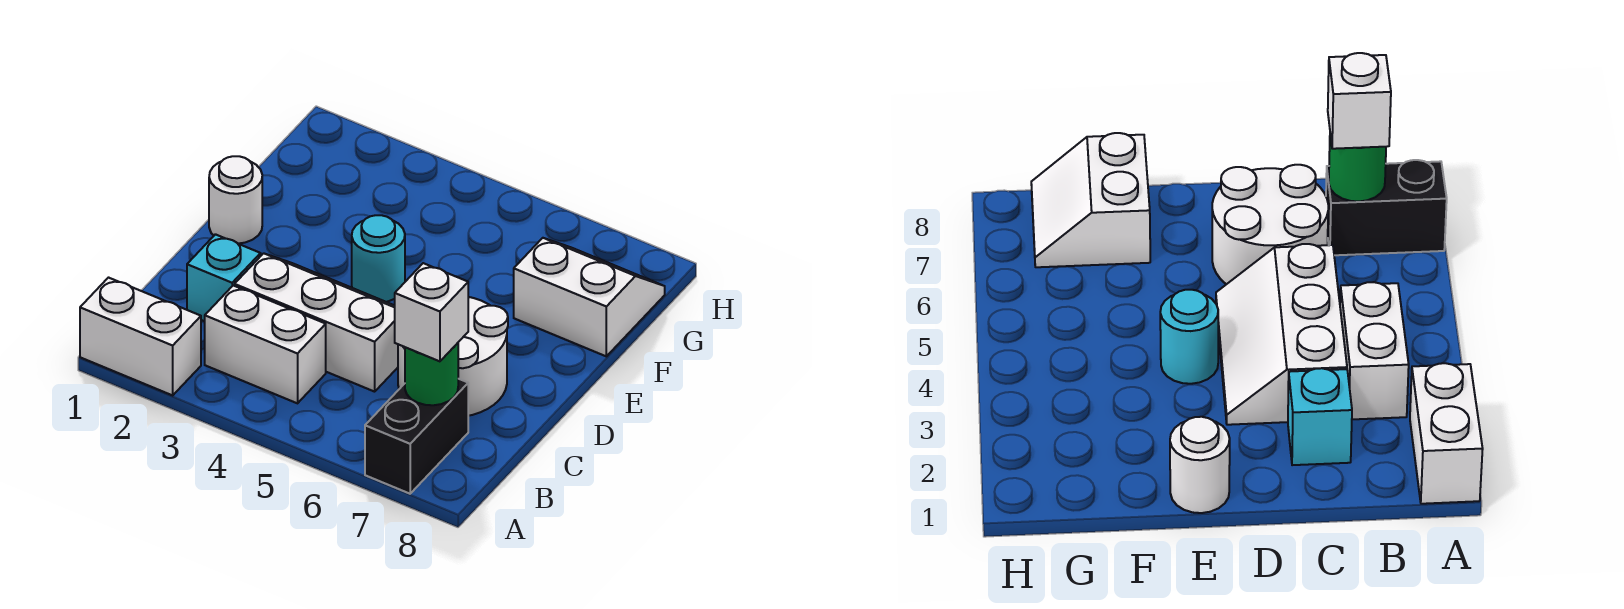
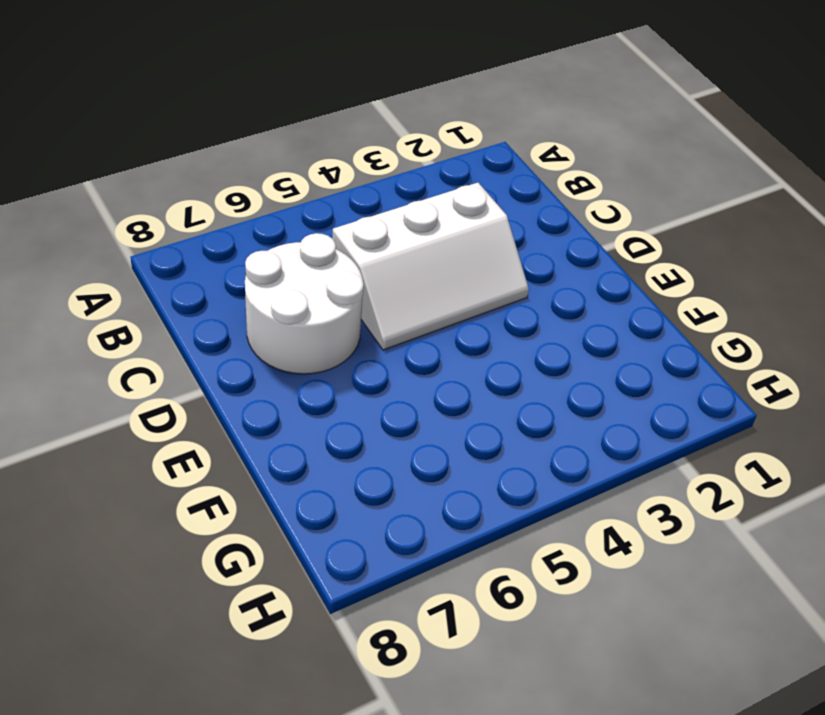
none -> white 1x2 brick [80,278,201,395]
none -> black 1x2 brick [365,379,468,494]

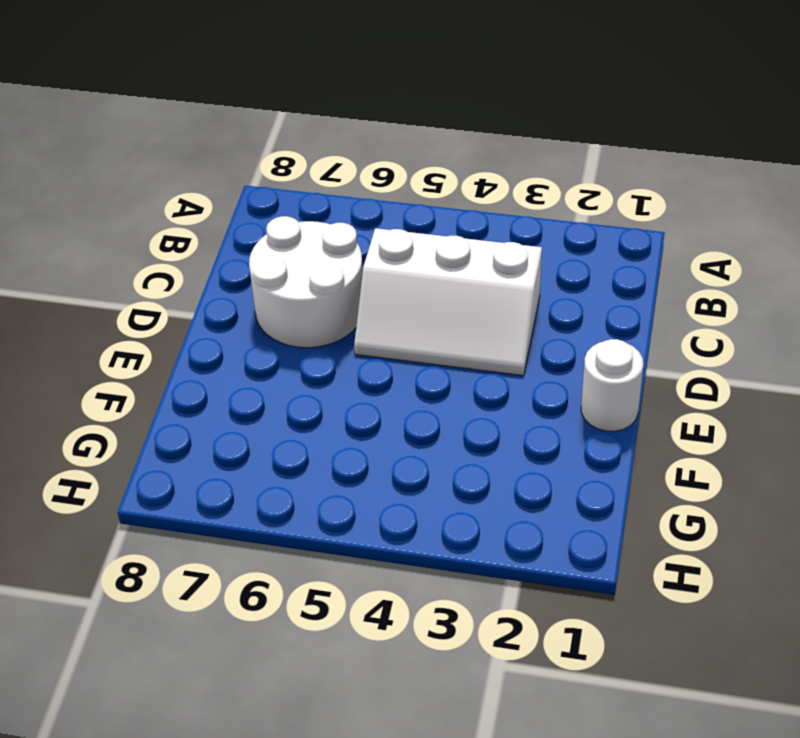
none -> white 1x2 brick [80,278,201,395]
none -> black 1x2 brick [365,379,468,494]

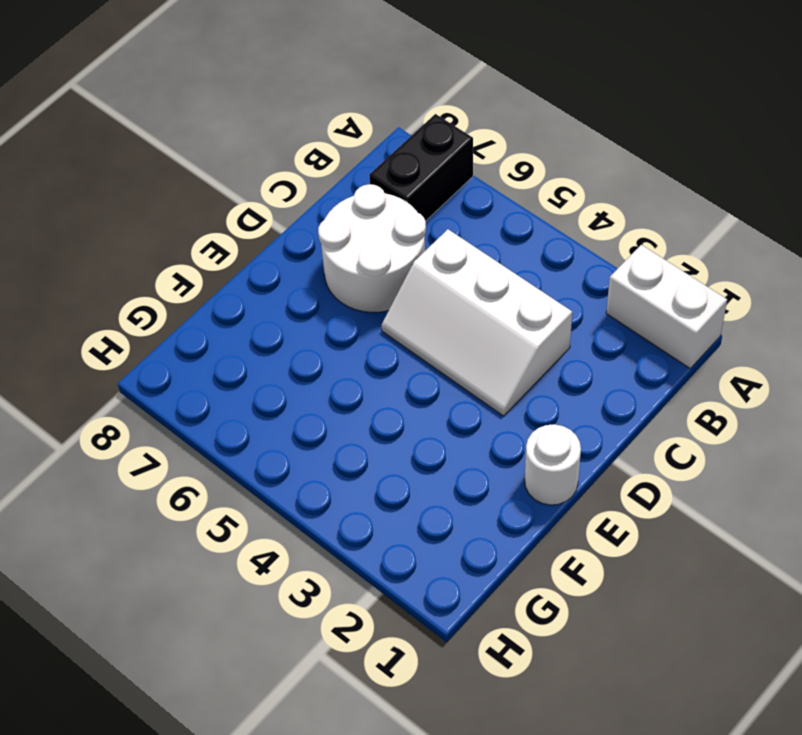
none -> white 1x2 brick [205,286,326,403]
none -> cyan 1x1 brick [187,234,261,321]

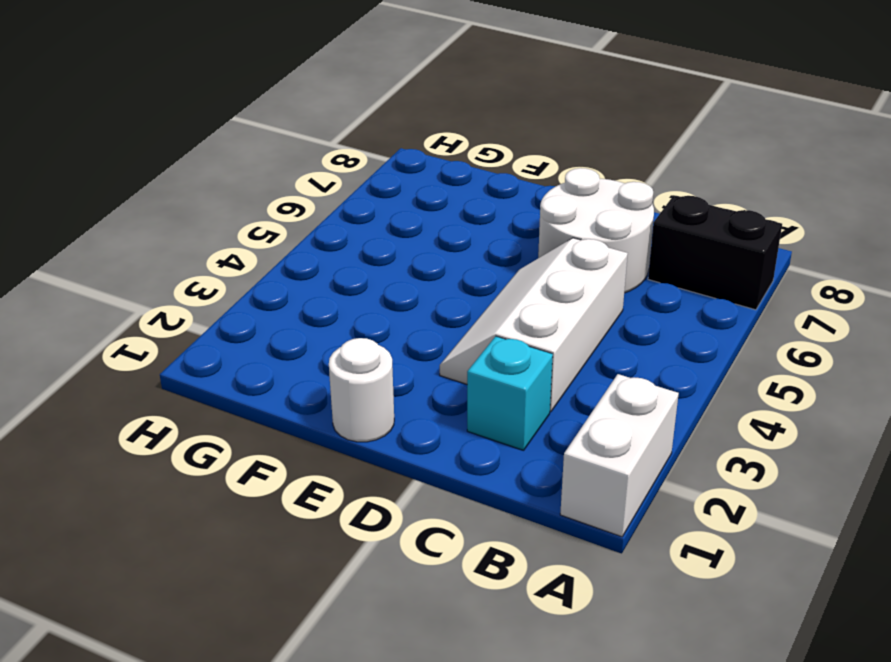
none -> white 1x2 brick [205,286,326,403]
none -> cyan 1x1 round brick [352,215,405,302]

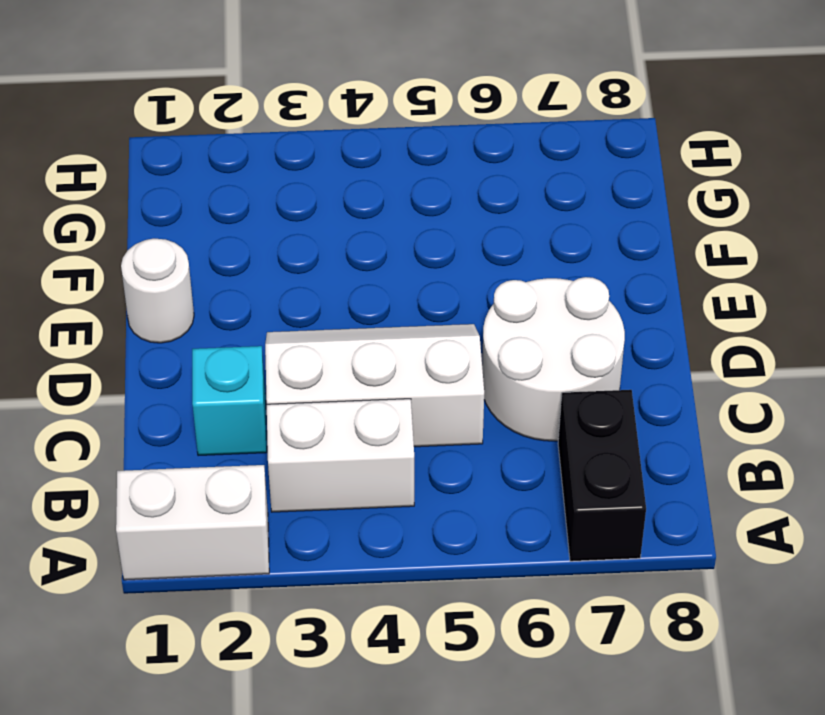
none -> cyan 1x1 round brick [352,215,405,302]
none -> white 2x2 slope [514,238,665,356]

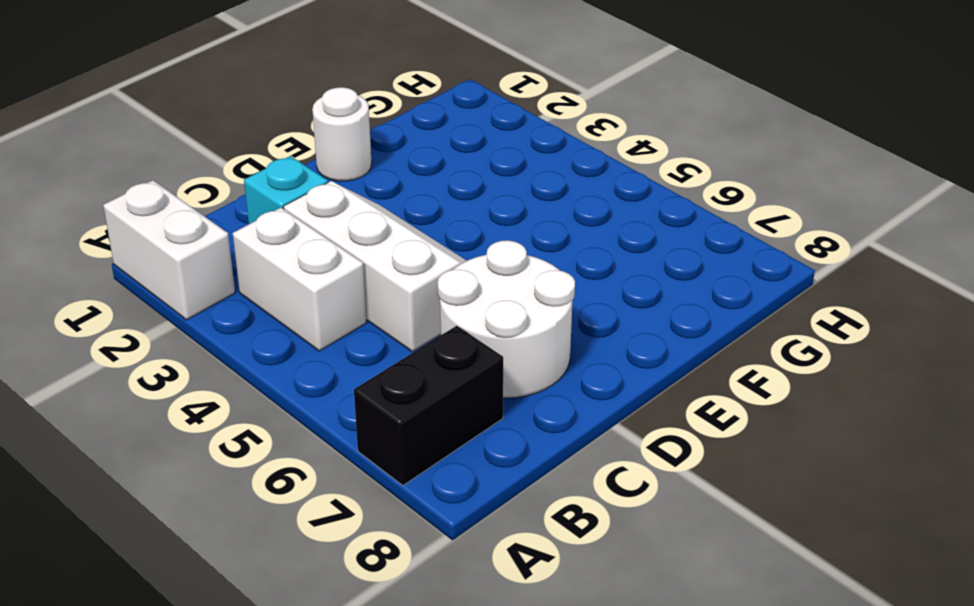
none -> cyan 1x1 round brick [352,215,405,302]
none -> white 2x2 slope [514,238,665,356]

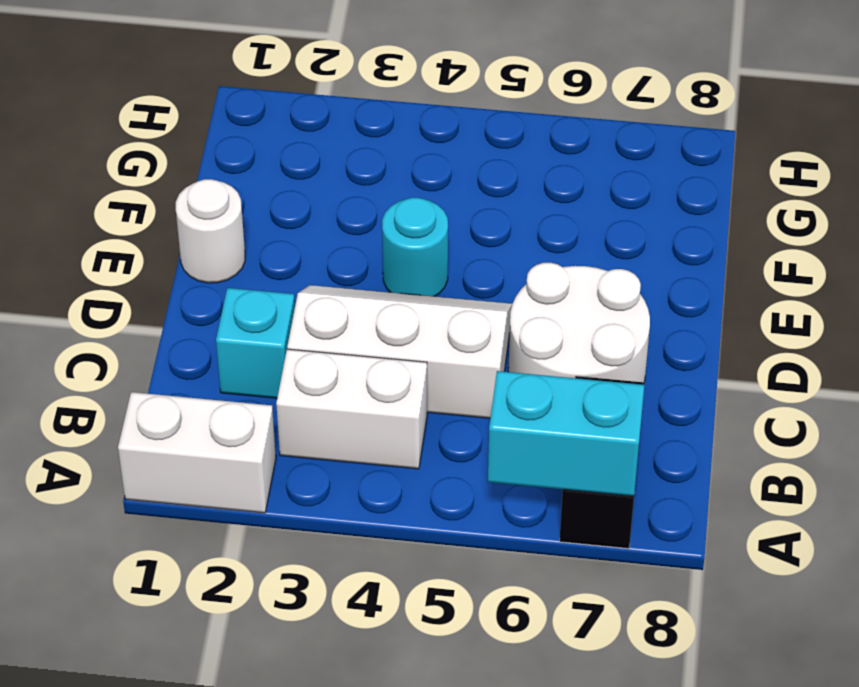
cyan 1x2 brick [488,371,644,496] -> none
none -> white 2x2 slope [514,238,665,356]
none -> green 1x1 round brick [405,343,458,405]

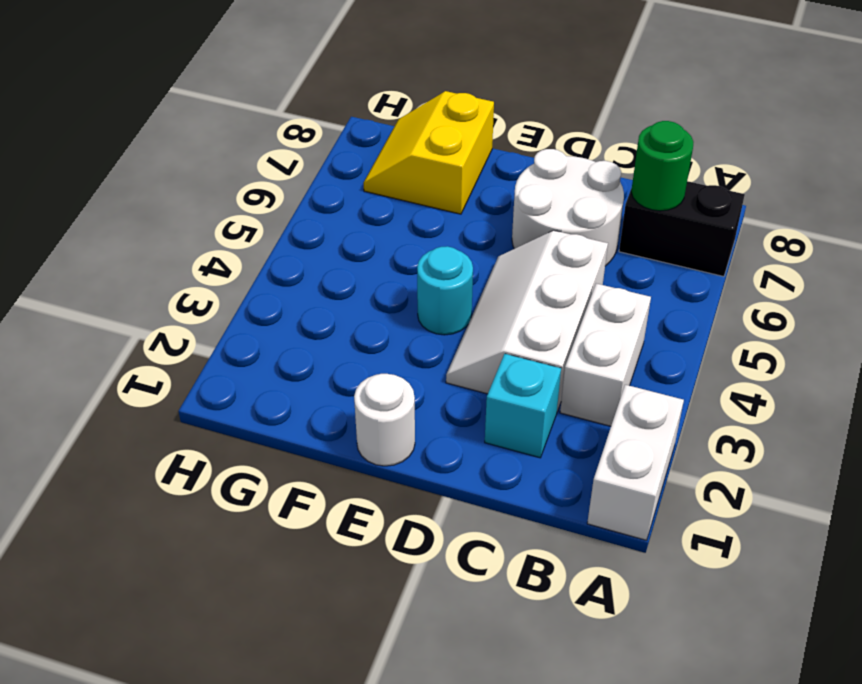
yellow 2x2 slope [364,91,494,214] -> white 2x2 slope [514,238,665,356]
none -> white 1x1 brick [395,263,468,361]

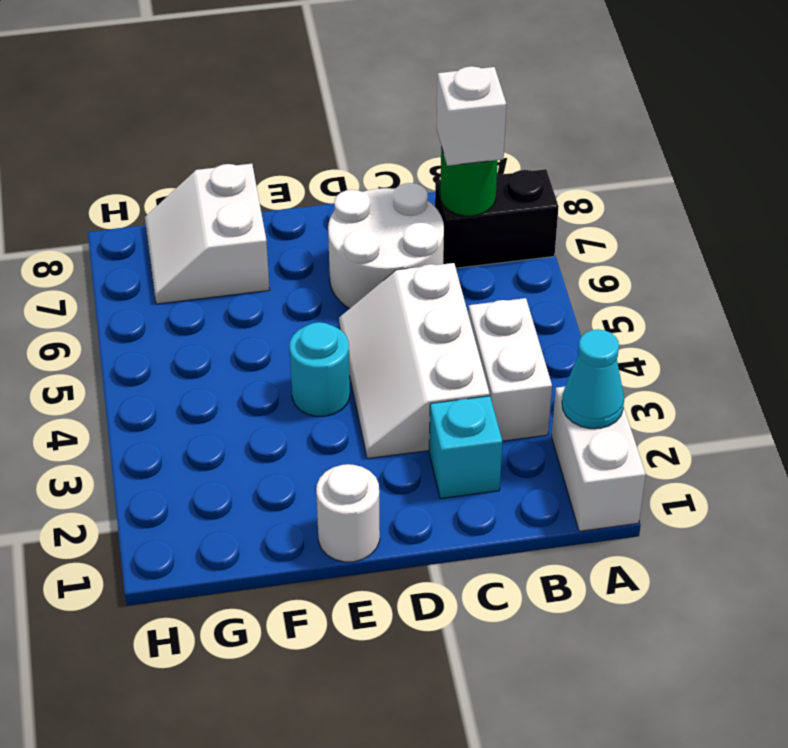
cyan 1x1 cone [562,329,624,429] -> none

